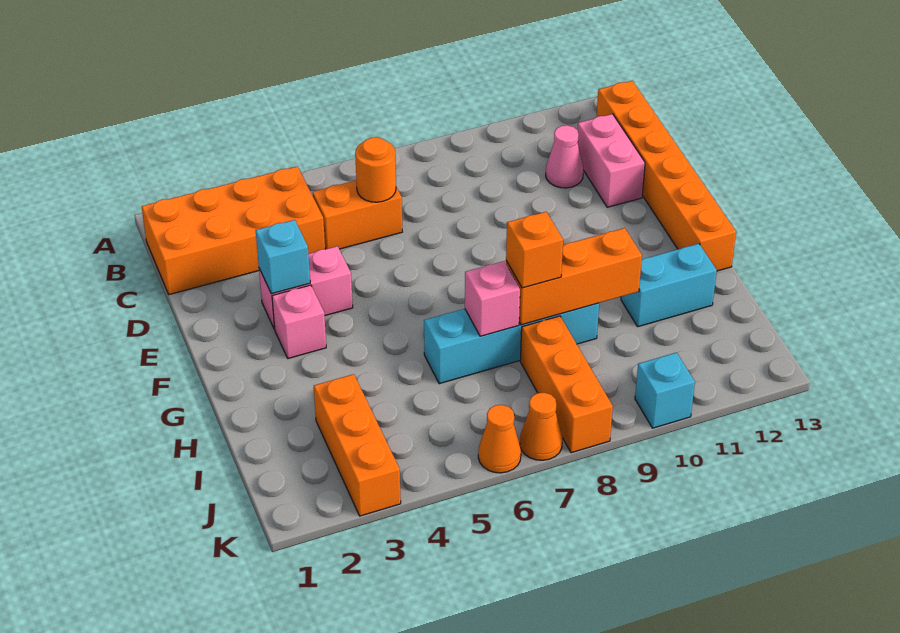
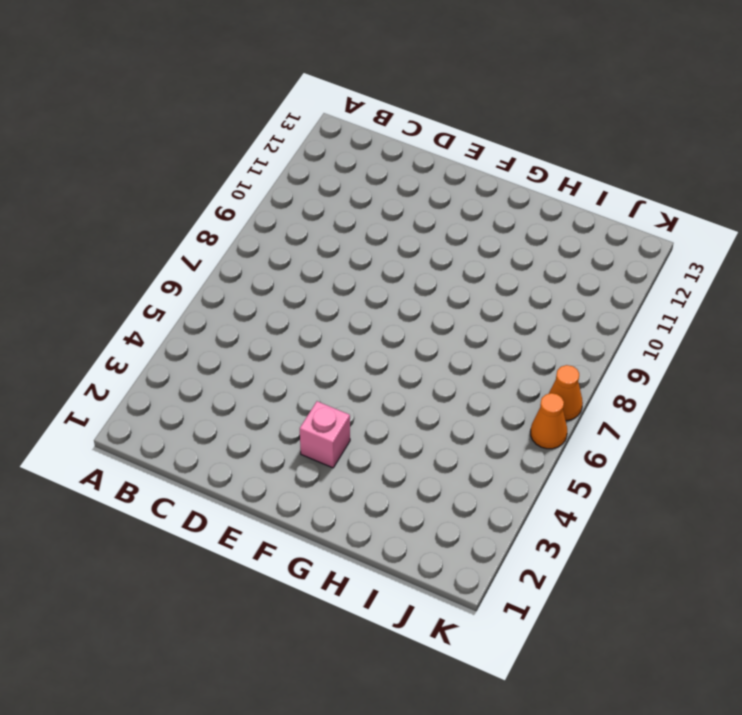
none -> orange 2x4 brick [142,166,325,295]
none -> orange 1x6 brick [597,81,736,271]
none -> orange 1x2 brick [313,181,402,249]

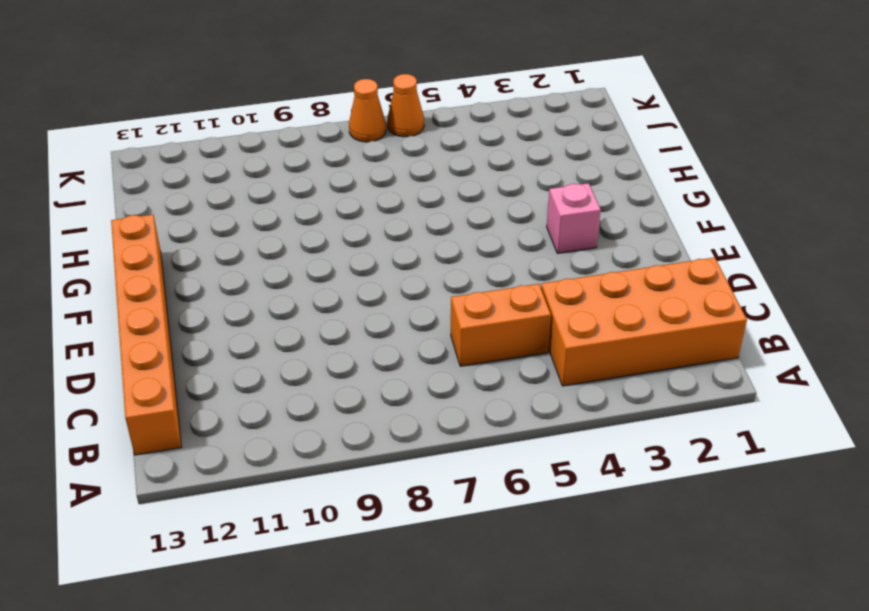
none -> pink 1x1 cone [546,125,583,188]
none -> pink 1x2 brick [578,114,645,207]
none -> pink 1x2 brick [259,246,353,329]

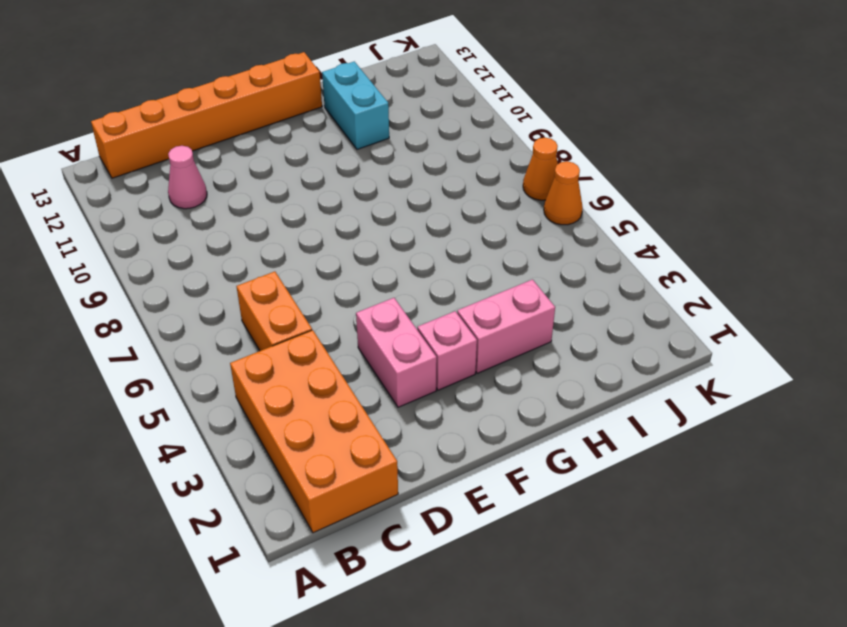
pink 1x2 brick [457,280,555,373] -> pink 1x2 brick moved to [578,114,645,207]
none -> cyan 1x4 brick [424,303,599,384]
none -> orange 1x3 brick [314,374,401,516]
none -> orange 1x3 brick [520,316,613,453]

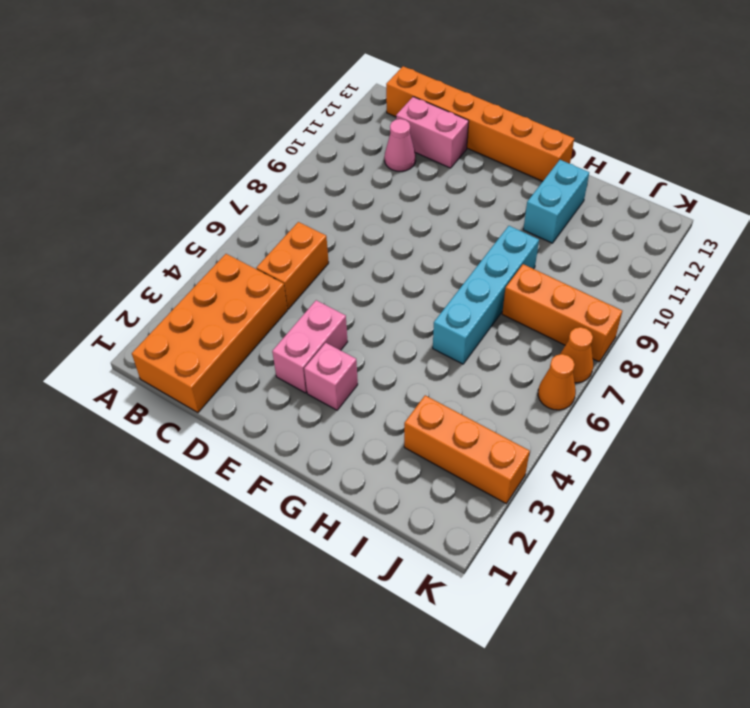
none -> cyan 1x1 brick [635,353,695,428]
none -> orange 1x1 round brick [355,137,396,202]
none -> cyan 1x1 brick [256,220,310,294]

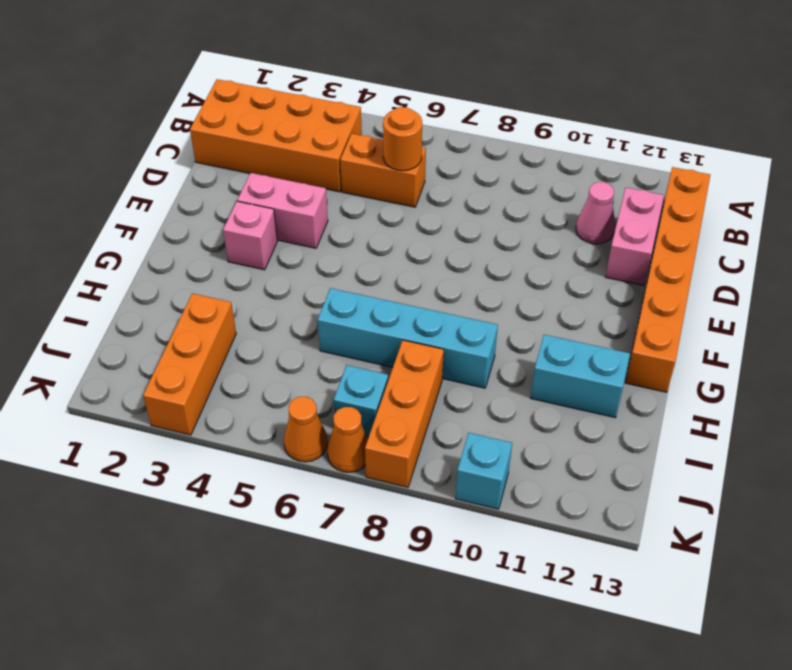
cyan 1x1 brick [334,365,388,438] -> cyan 1x1 brick moved to [256,220,310,294]
none -> pink 1x1 brick [465,261,520,336]
none -> orange 1x3 brick [506,228,642,325]
none -> orange 1x1 brick [506,212,563,288]

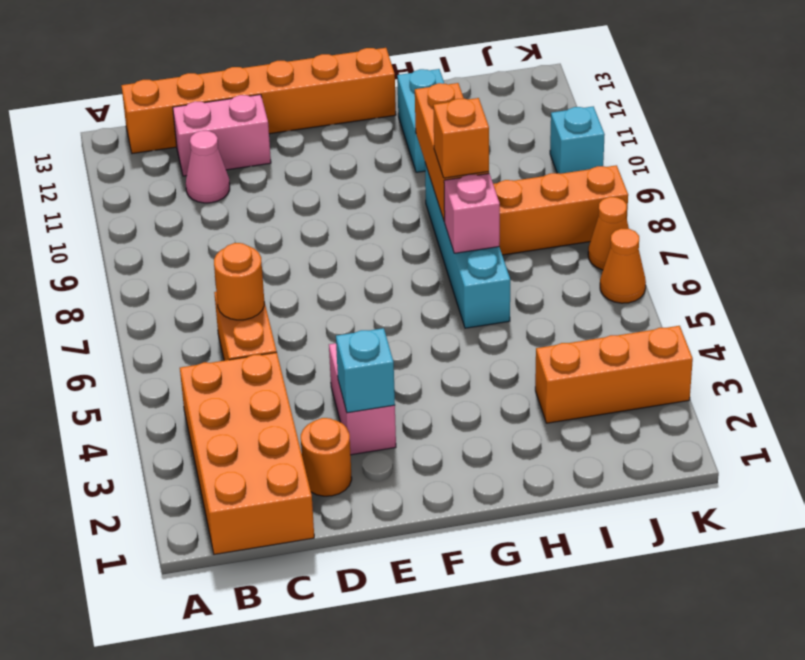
orange 1x1 round brick [301,418,352,496] -> none
none -> pink 1x1 brick [272,285,326,358]

